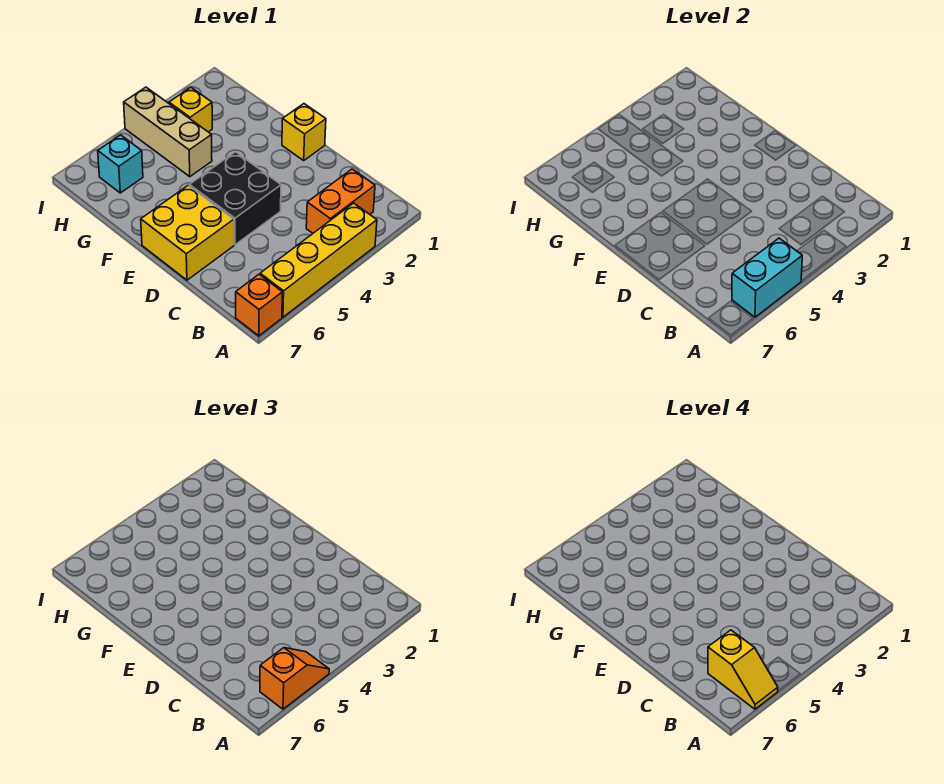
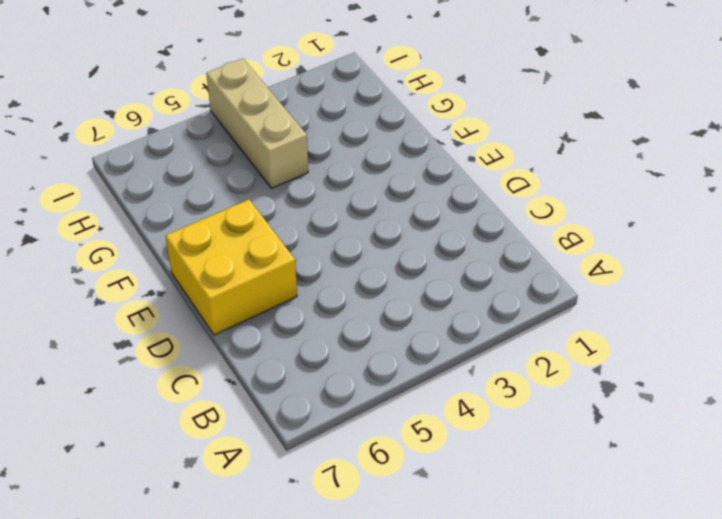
none -> yellow 1x4 brick [260,203,377,317]
none -> orange 1x1 brick [236,274,282,336]
none -> orange 1x2 brick [306,169,375,233]

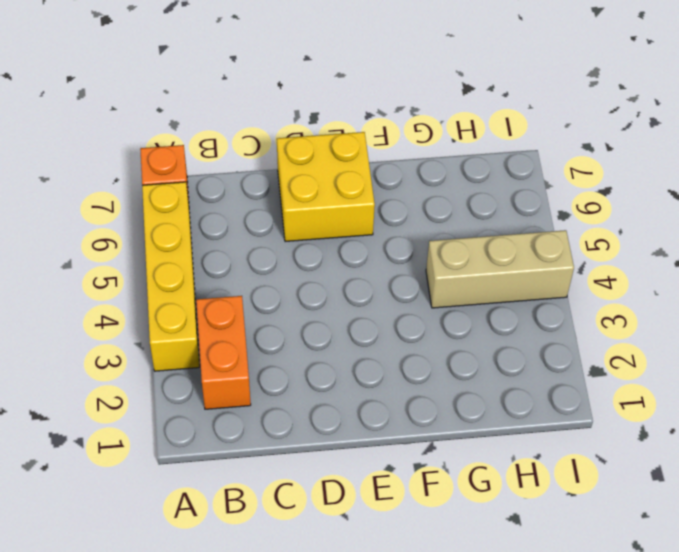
none -> black 2x2 brick [189,152,281,245]
none -> yellow 1x1 brick [282,104,326,160]
none -> yellow 1x1 brick [169,88,212,132]

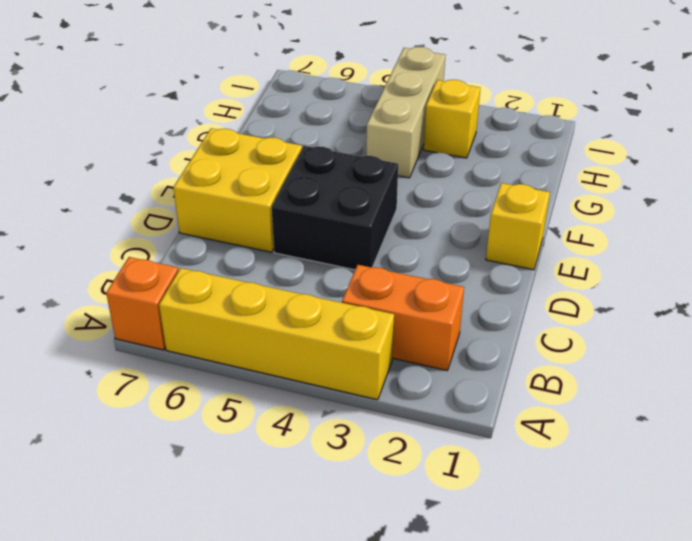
none -> cyan 1x1 brick [98,135,143,193]
none -> cyan 1x2 brick [732,238,802,317]
none -> orange 1x2 slope [260,648,329,709]

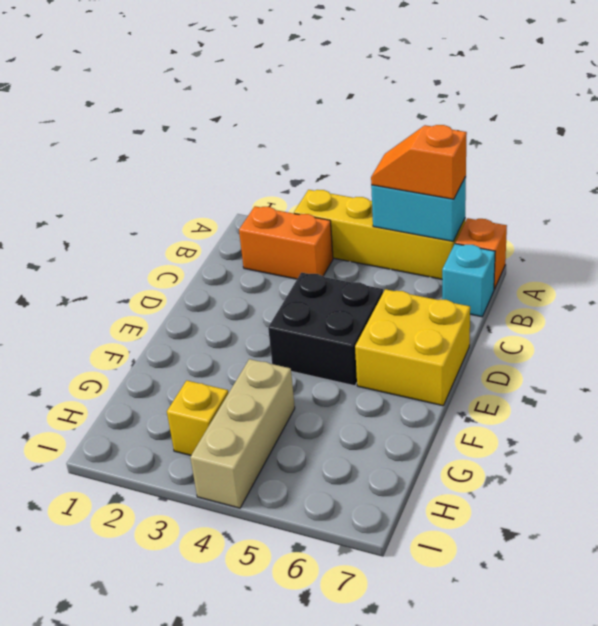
cyan 1x1 brick [442,244,495,317] -> cyan 1x1 brick moved to [98,135,143,193]
none -> yellow 1x1 brick [282,104,326,160]
none -> yellow 1x2 slope [708,630,778,709]

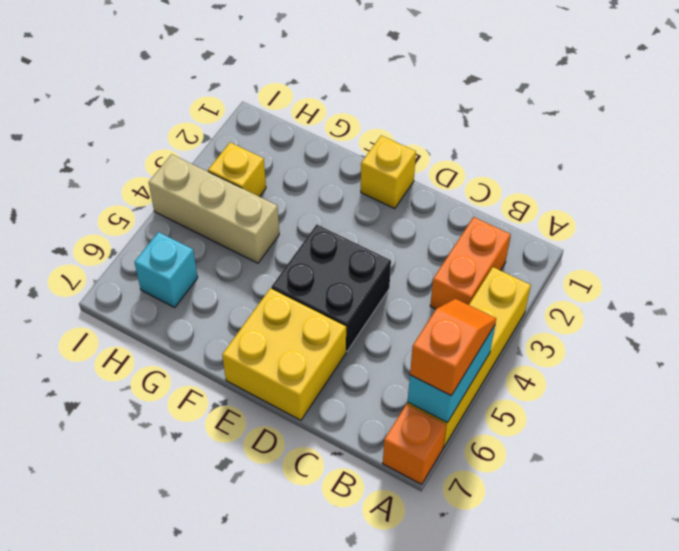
none -> yellow 1x2 slope [708,630,778,709]

